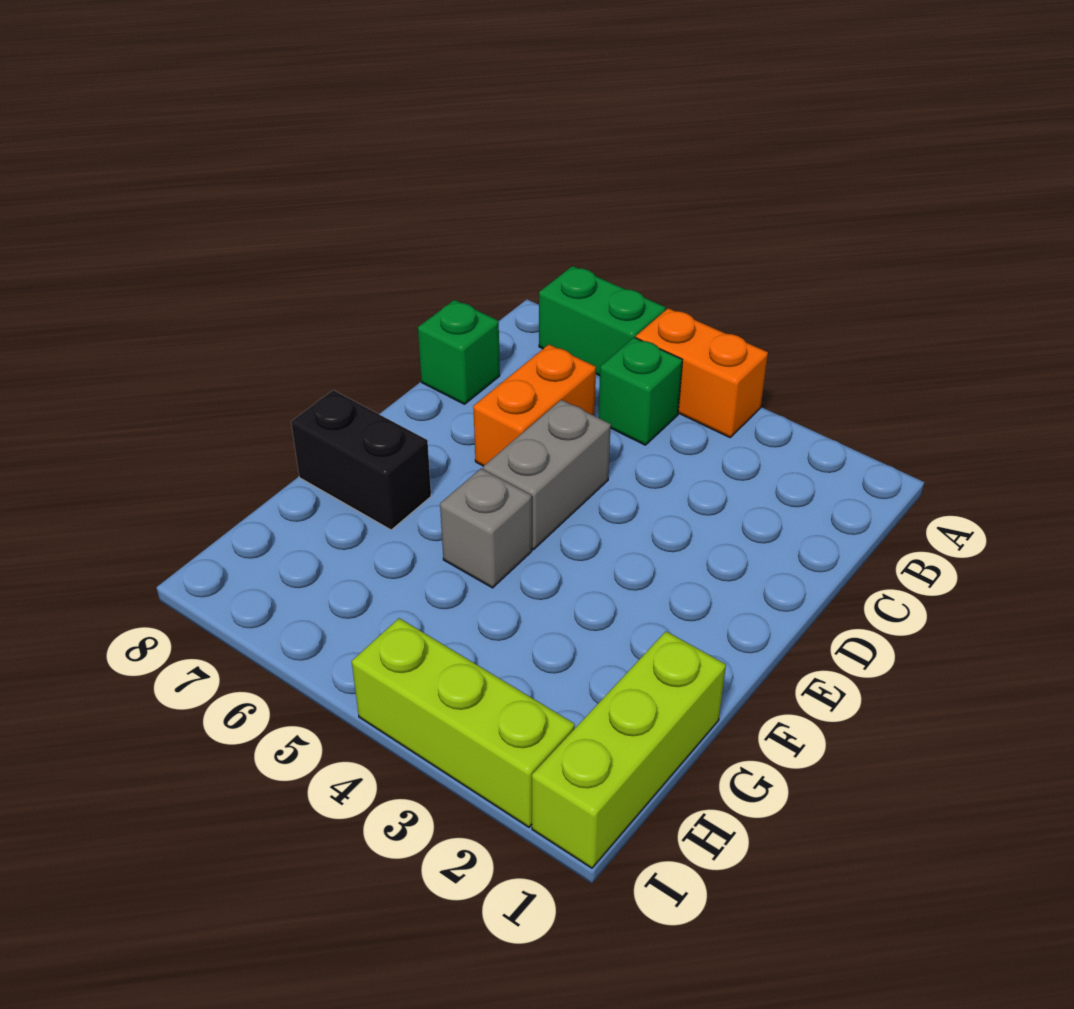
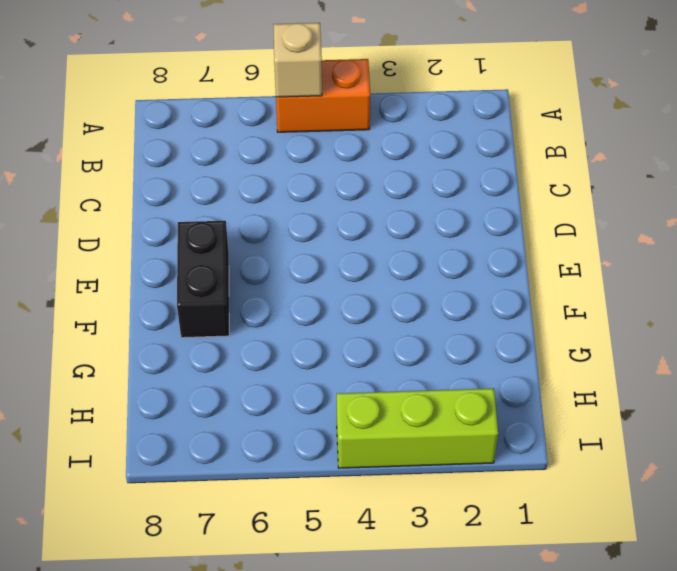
tan 1x1 brick [273,23,322,97] -> none
black 1x2 brick [177,221,229,338] -> black 1x2 brick turned to [291,390,431,530]
none -> green 1x2 brick [539,266,666,376]
none -> green 1x1 brick [598,337,682,445]

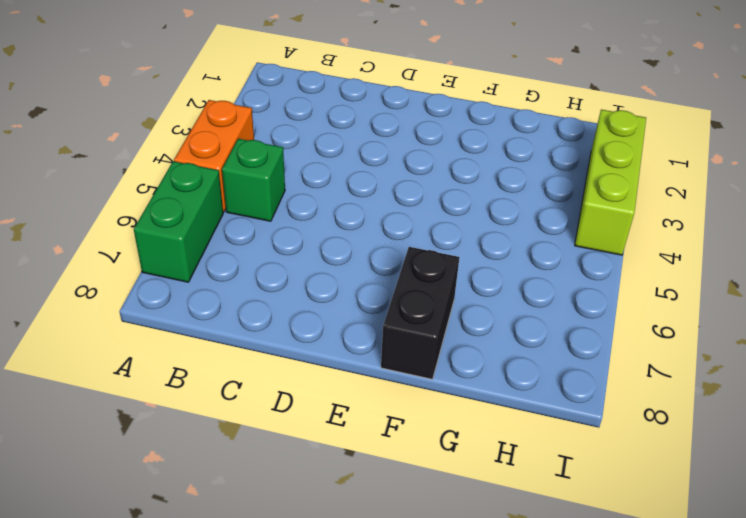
none -> orange 1x2 brick [473,345,596,466]
none -> green 1x1 brick [418,300,500,404]

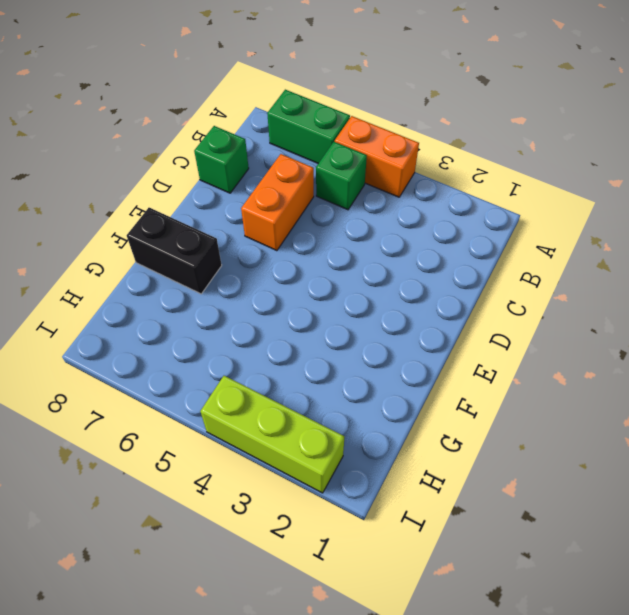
none -> grey 1x2 brick [483,400,611,550]
none -> grey 1x1 brick [440,469,532,588]

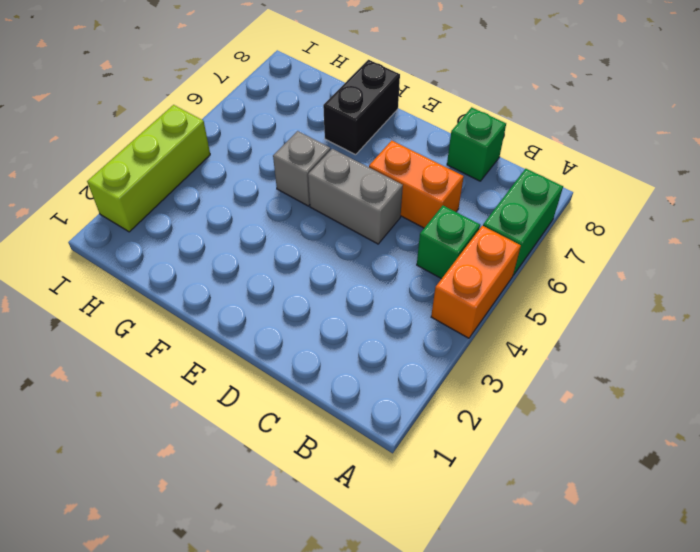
none -> lime 1x3 brick [532,631,726,868]

